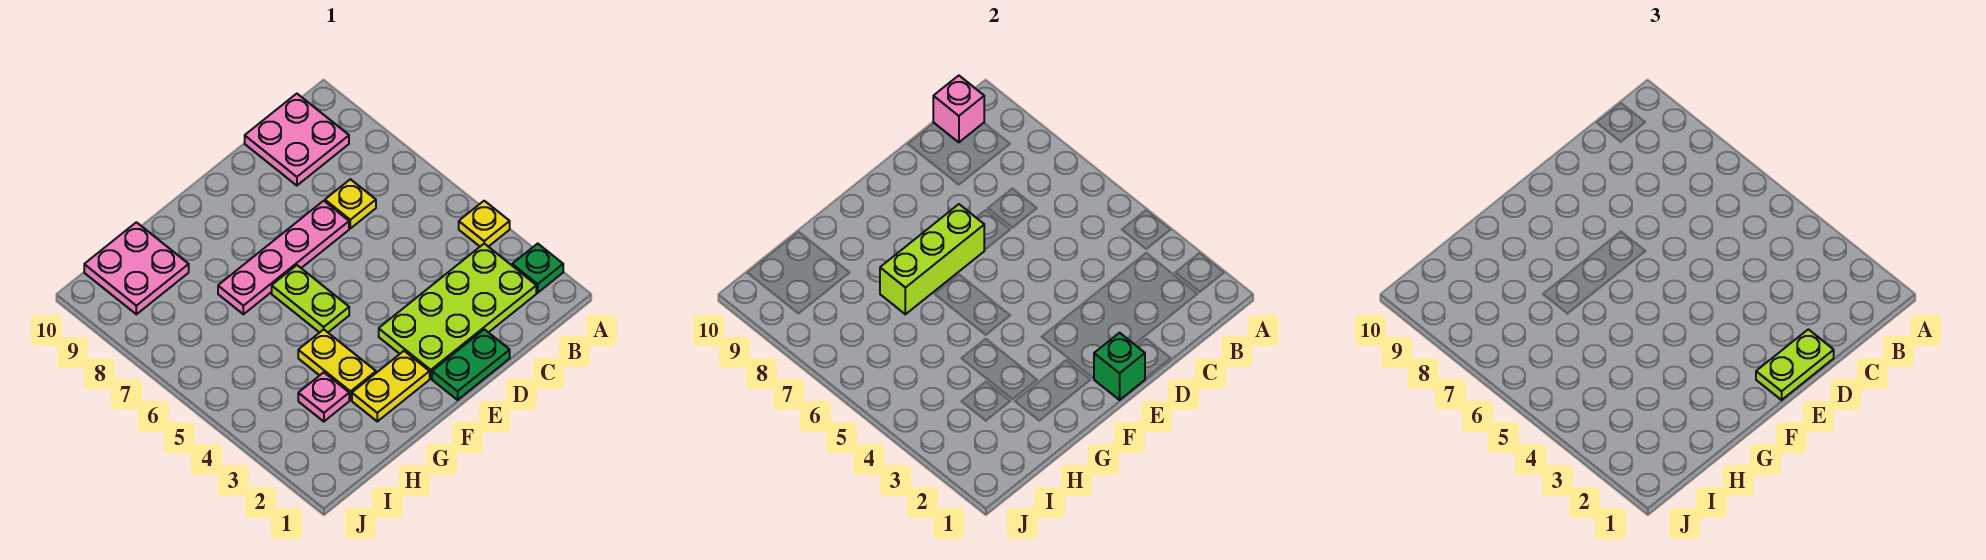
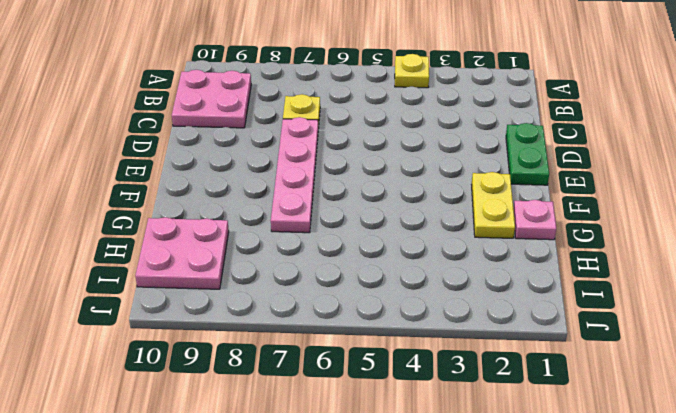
pink 1x1 plate [513,200,556,240] -> pink 1x1 plate moved to [298,372,349,422]
none -> green 1x1 plate [512,244,563,293]
none -> lime 2x4 plate [379,244,536,378]
none -> lime 1x2 plate [272,265,349,333]

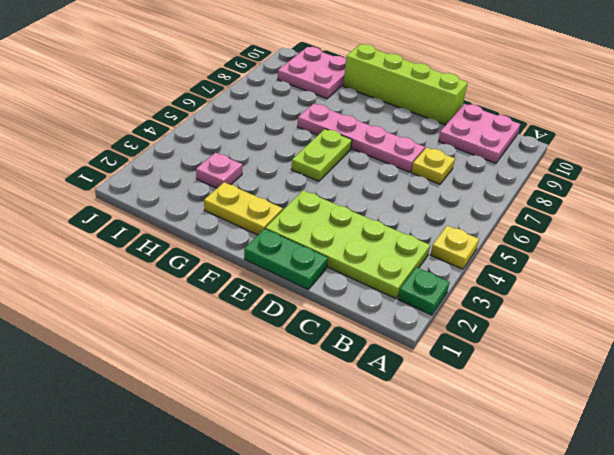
lime 1x4 brick [343,44,468,125] -> none
none -> yellow 1x2 plate [298,329,376,400]
none -> pink 1x1 brick [933,76,984,142]
none -> green 1x1 brick [1094,333,1145,400]

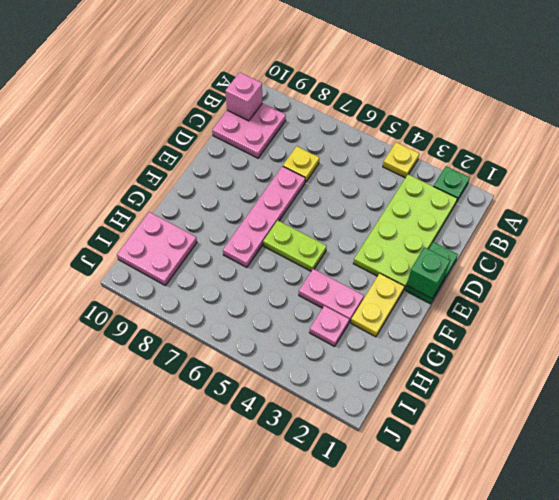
pink 1x2 plate [299,269,364,322] -> yellow 1x2 plate [298,329,376,400]
none -> lime 1x3 brick [880,204,984,314]
none -> lime 1x2 plate [1756,329,1834,400]

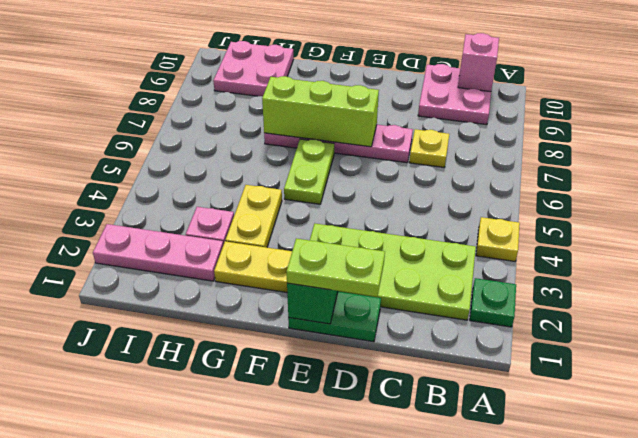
pink 1x3 plate [93,224,223,281] -> none

